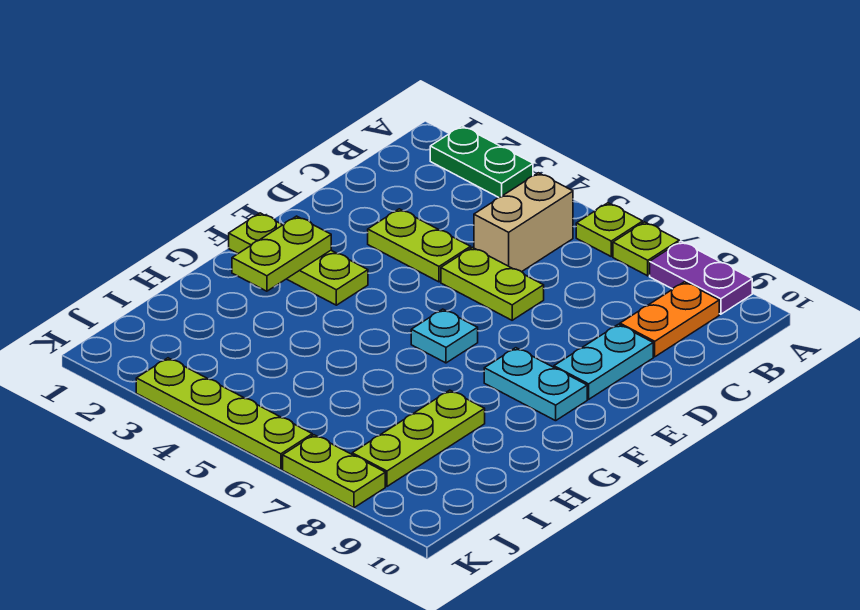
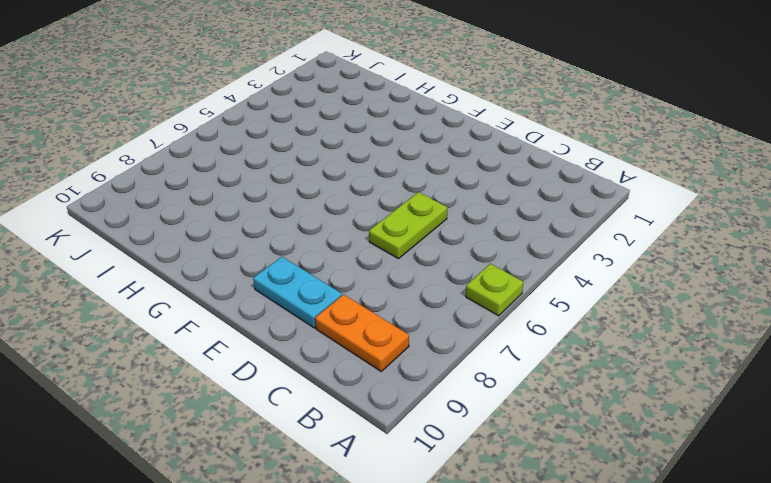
none -> green 1x2 plate [430,126,533,198]
none -> lime 1x1 plate [613,222,679,276]
none -> purple 1x2 plate [650,241,752,314]

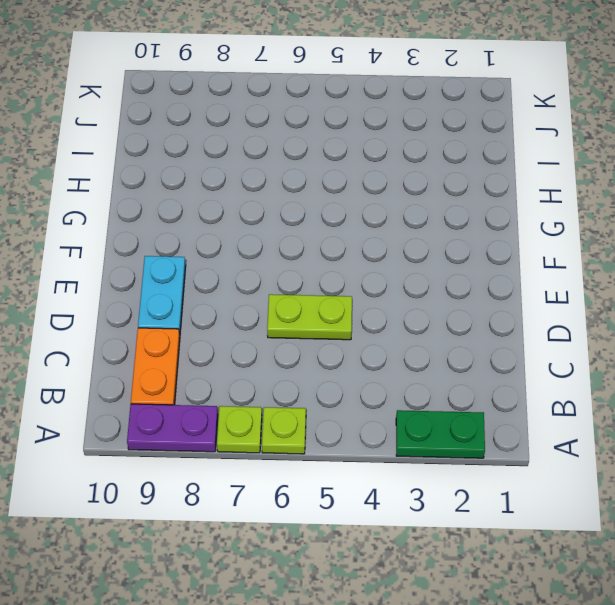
none -> tan 1x2 brick [474,173,573,272]
none -> lime 1x2 plate [368,209,471,282]
none -> lime 1x3 plate [229,213,368,305]

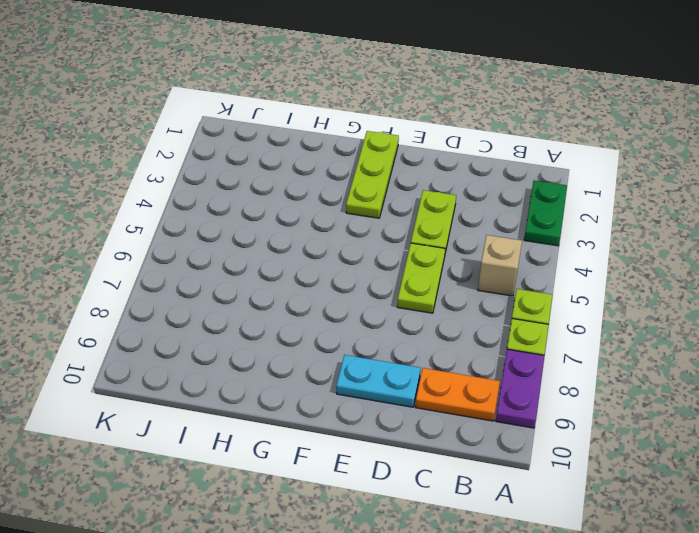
tan 1x1 brick [478,235,522,296] -> tan 1x2 brick [474,173,573,272]
none -> cyan 1x1 plate [411,309,478,363]
none -> cyan 1x2 plate [484,348,587,421]
none -> lime 1x3 plate [352,390,485,486]

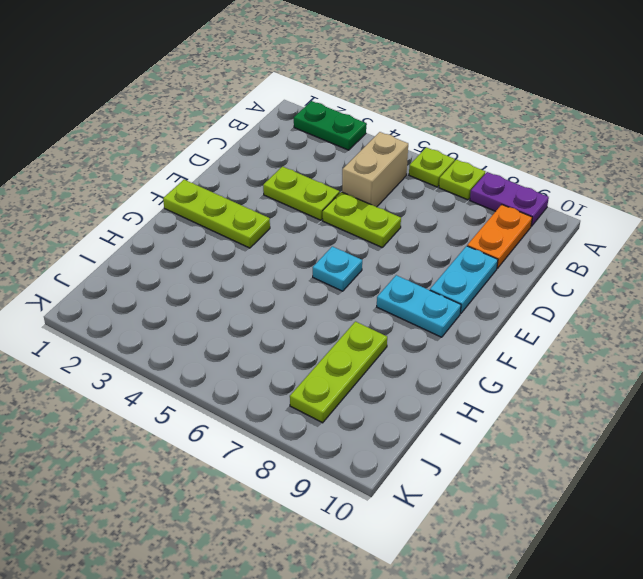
none -> lime 1x4 plate [136,358,312,469]
none -> lime 1x2 plate [283,435,385,508]
none -> lime 1x2 plate [232,216,331,291]

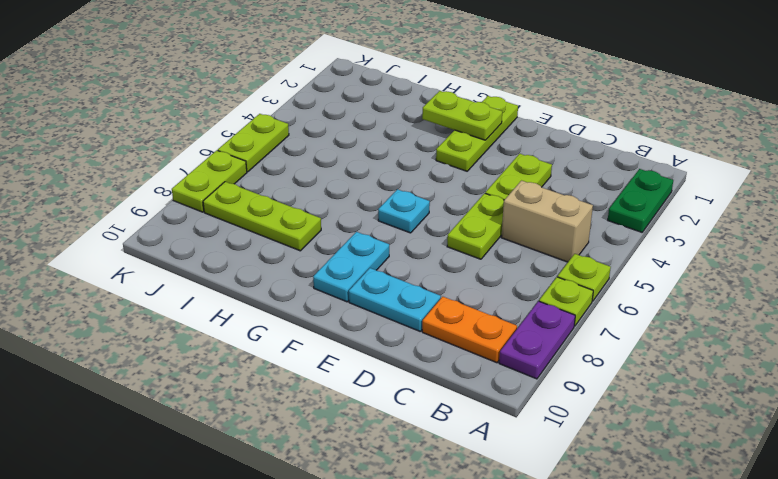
lime 1x2 plate [218,114,289,172] -> lime 1x4 plate [136,358,312,469]

